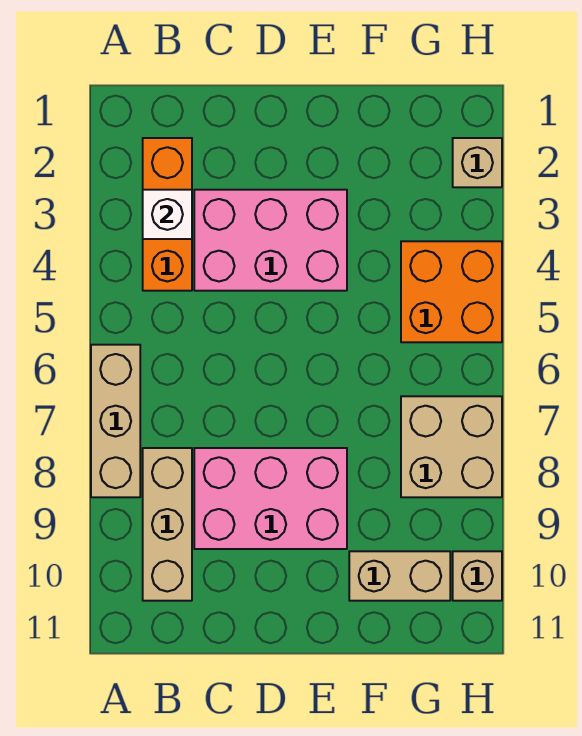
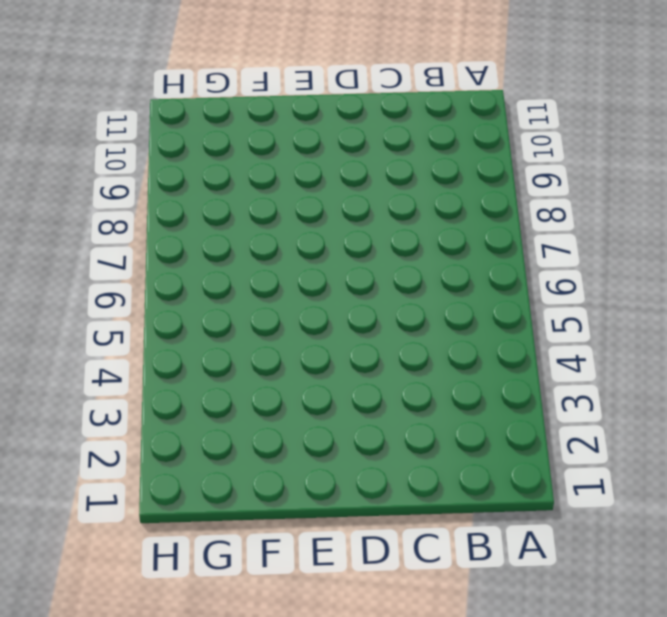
none -> tan 1x3 brick [91,345,140,497]
none -> orange 1x3 brick [143,138,192,291]

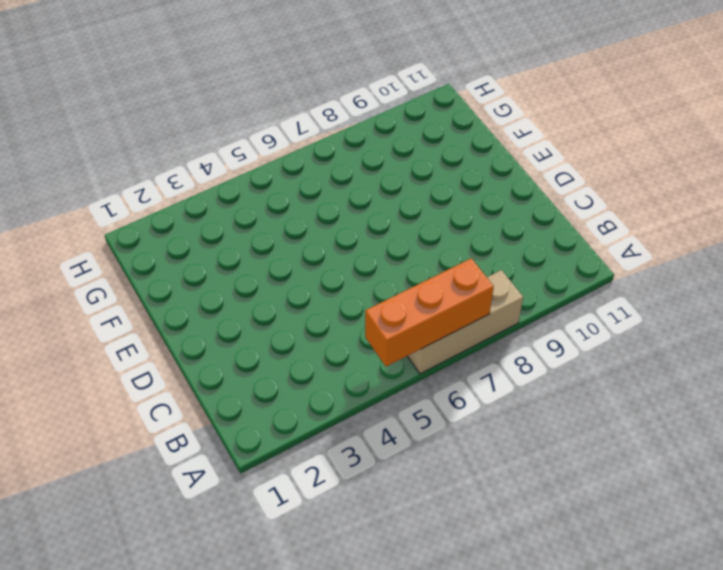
orange 1x3 brick [365,258,494,367] -> orange 1x3 brick moved to [143,138,192,291]
none -> tan 1x3 brick [143,448,192,601]
none -> pink 2x3 brick [194,190,347,291]

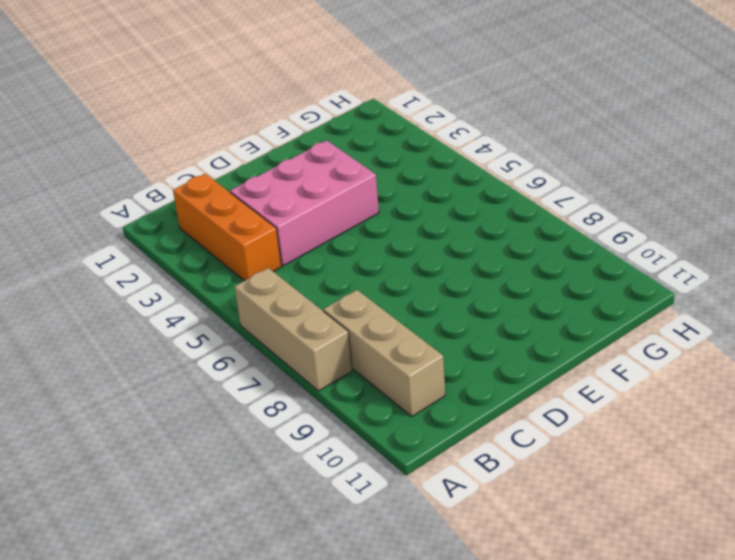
none -> pink 2x3 brick [194,448,347,549]
none -> tan 1x2 brick [349,551,450,601]

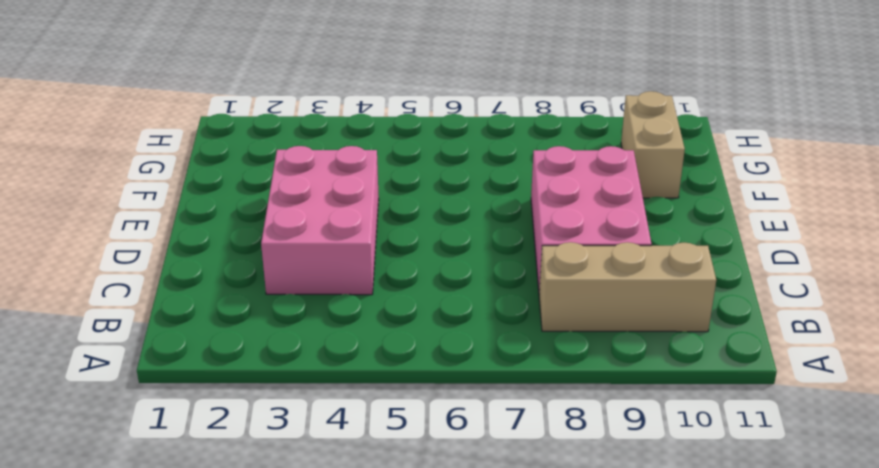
none -> tan 1x3 brick [91,345,140,497]
none -> orange 1x3 brick [143,138,192,291]

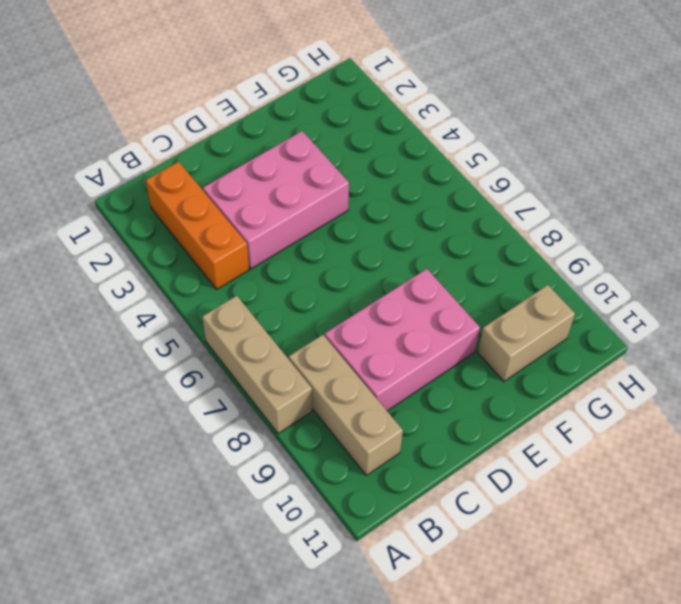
none -> orange 2x2 brick [401,241,502,342]
none -> tan 2x2 brick [401,396,502,497]

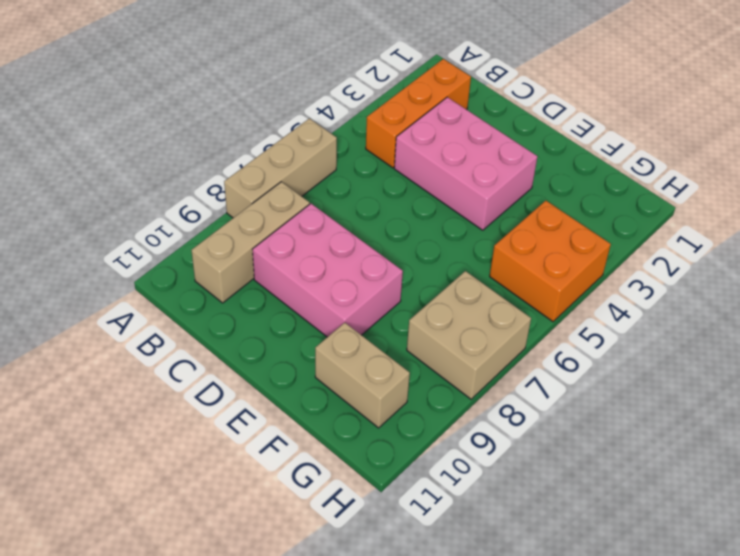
none -> tan 1x1 brick [453,138,502,187]
none -> tan 1x1 brick [453,551,502,601]

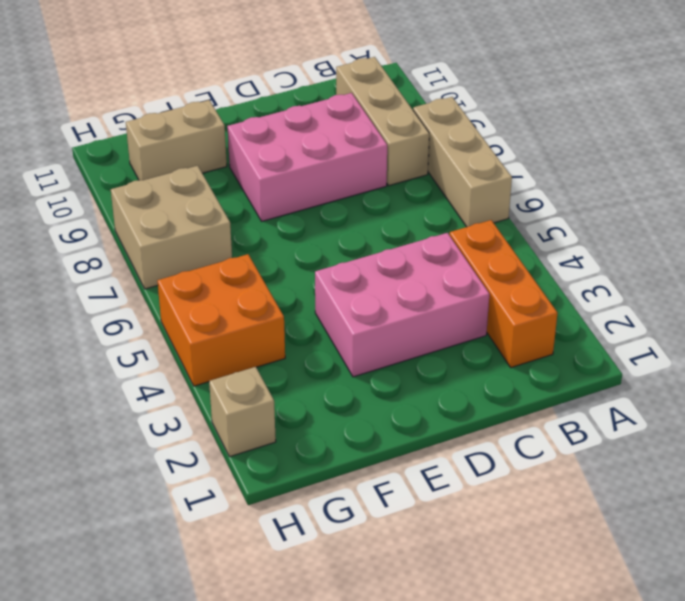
none -> tan 1x1 brick [453,551,502,601]
none -> white 1x1 brick [143,190,192,239]

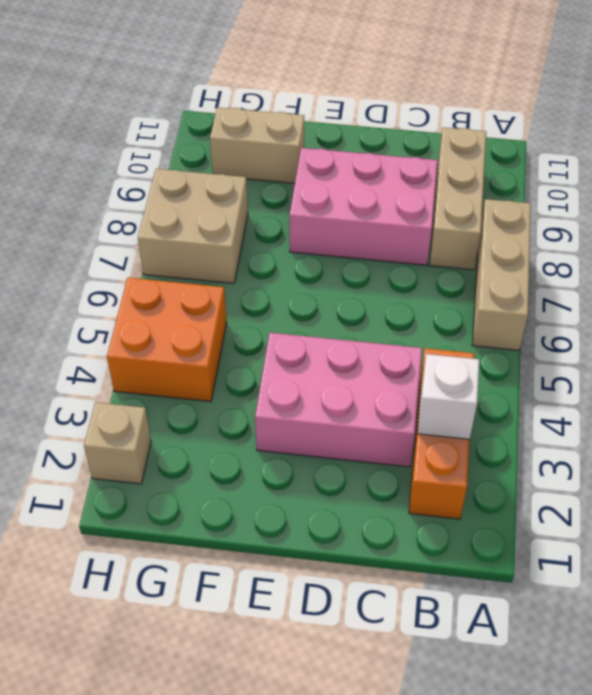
none -> tan 1x1 brick [453,551,502,601]

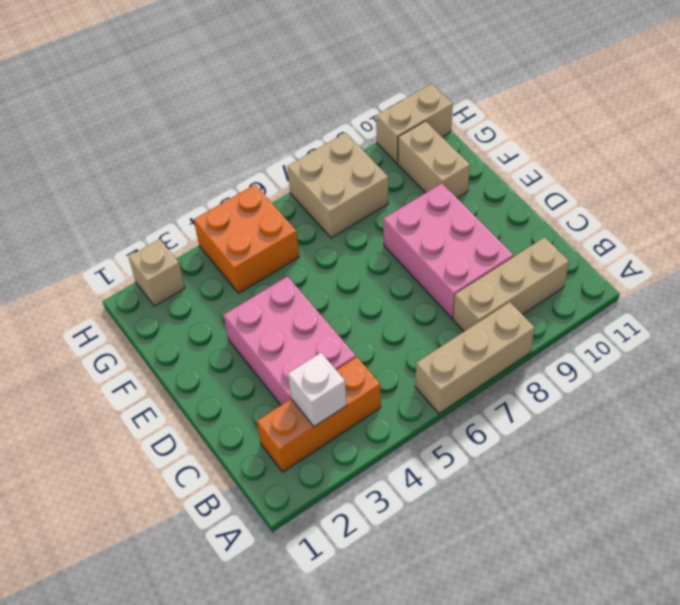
tan 1x2 brick [376,84,453,163] -> tan 1x1 brick [453,551,502,601]

